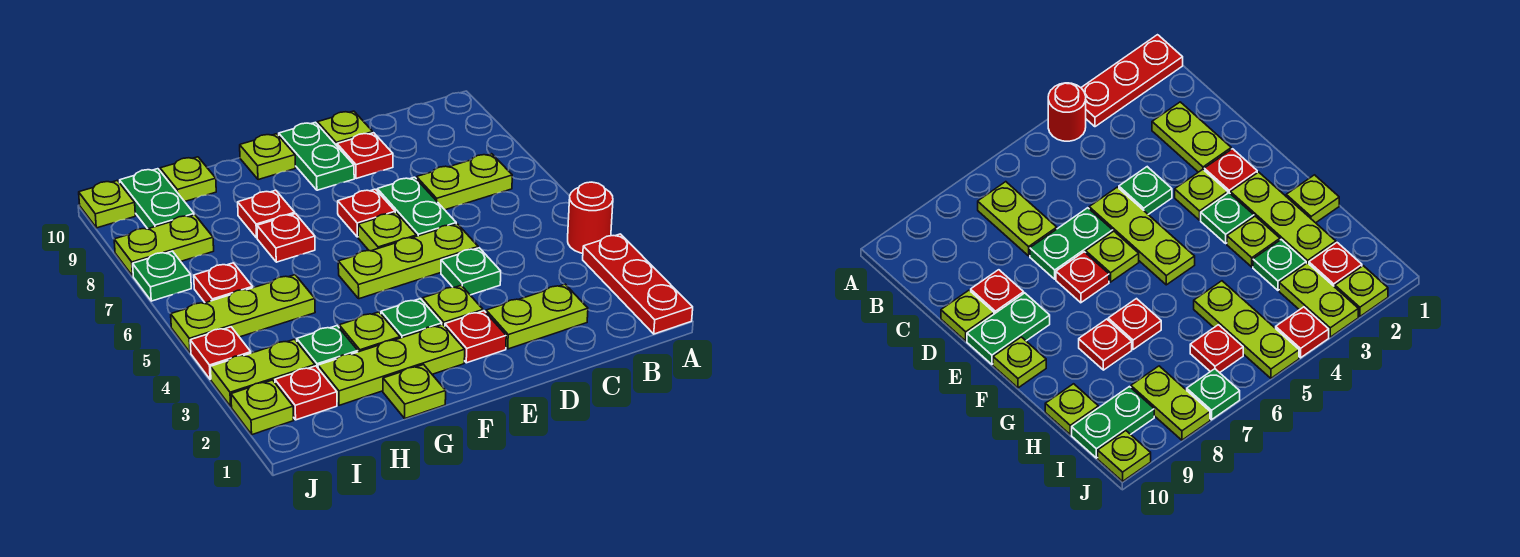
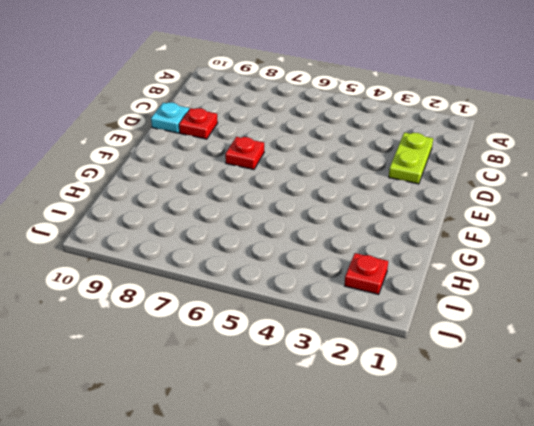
cyan 1x1 plate [151,103,189,133] -> lime 1x1 plate [317,111,373,146]
none -> red 1x3 plate [583,234,693,334]
none -> red 1x1 round brick [568,182,613,253]
none -> lime 1x2 plate [417,154,512,210]
none -> green 1x1 plate [441,248,501,295]

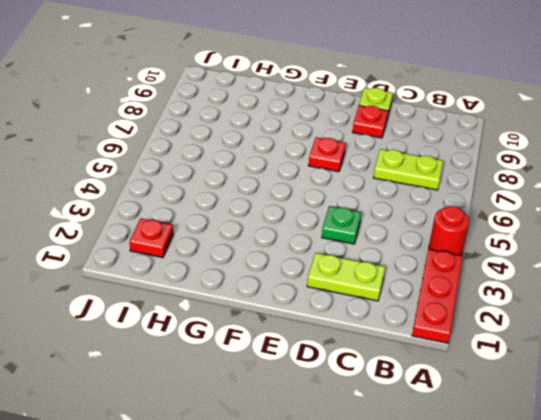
none -> lime 1x3 plate [338,224,478,299]
none -> green 1x2 plate [377,177,456,236]
none -> red 1x1 plate [445,311,506,363]
none -> lime 1x1 plate [422,285,483,326]

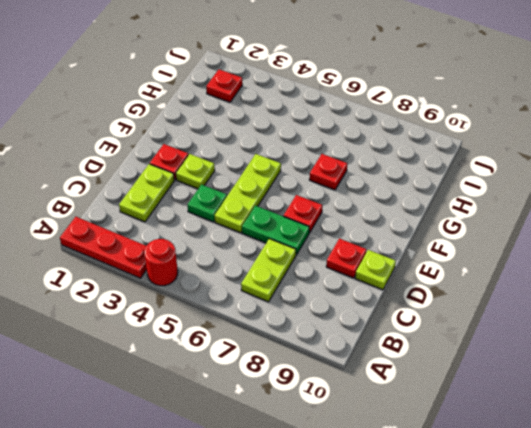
none -> lime 1x1 plate [358,213,416,251]
none -> green 1x2 plate [279,122,354,190]
none -> lime 1x3 plate [318,324,465,405]
none -> green 1x1 plate [381,299,442,338]

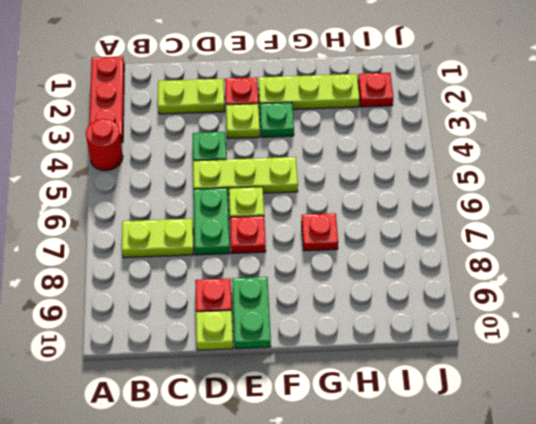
none -> lime 1x1 plate [240,134,295,180]
none -> lime 1x1 plate [383,365,446,418]
none -> lime 1x1 plate [339,312,400,352]
none -> red 1x1 plate [238,190,295,238]

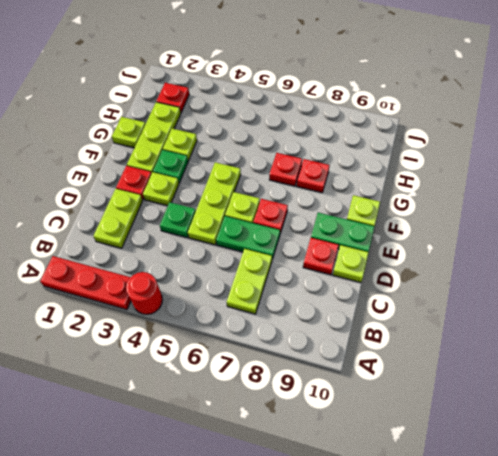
none -> green 1x1 plate [297,326,358,368]
none -> lime 1x3 plate [171,275,315,353]
none -> lime 1x1 plate [160,157,216,202]
none -> lime 1x2 plate [210,339,315,407]

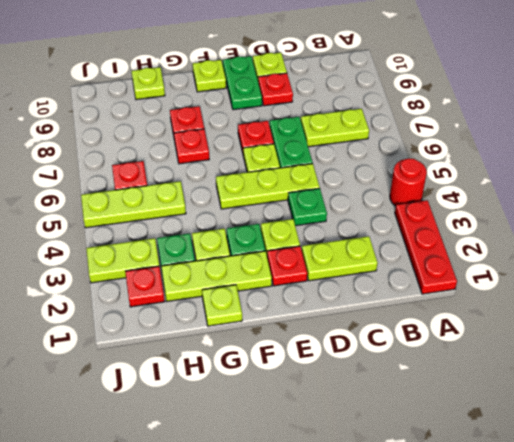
none -> lime 1x2 plate [114,215,214,276]
none -> green 1x2 plate [120,169,194,229]
none -> lime 1x1 plate [231,380,294,435]
none -> red 1x1 plate [190,327,251,379]

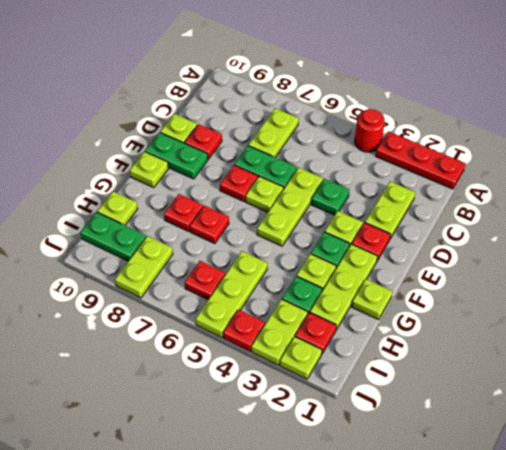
none -> green 1x1 plate [133,251,191,301]
none -> lime 1x1 plate [79,181,135,228]

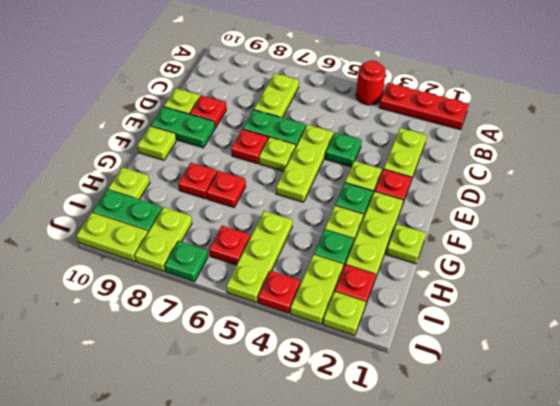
lime 1x2 plate [76,213,148,262] -> lime 1x1 plate [79,181,135,228]

